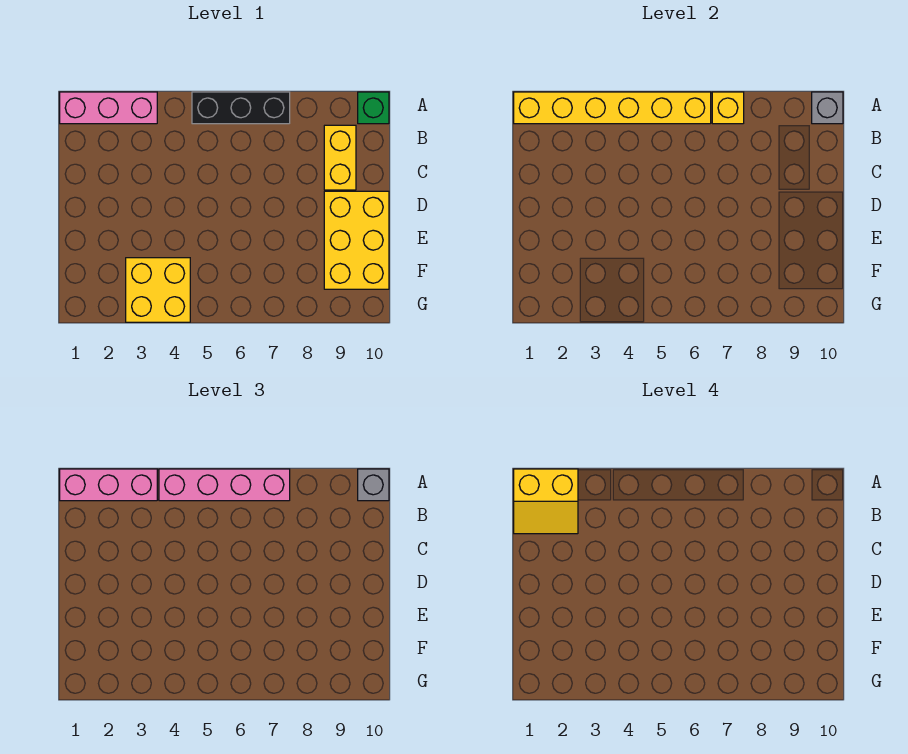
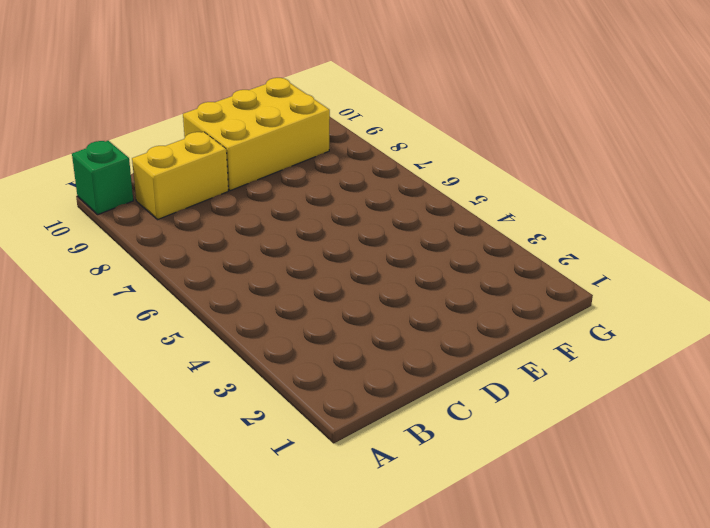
none -> pink 1x3 brick [60,92,157,124]
none -> black 1x3 brick [192,92,290,124]
none -> yellow 2x2 brick [126,258,190,322]

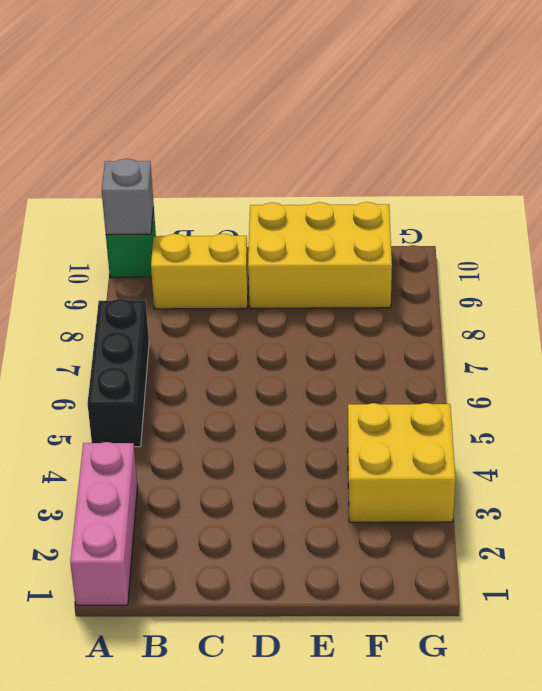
none -> yellow 1x6 brick [514,92,711,124]
none -> yellow 1x1 brick [712,92,744,124]
none -> pink 1x3 brick [60,469,157,501]

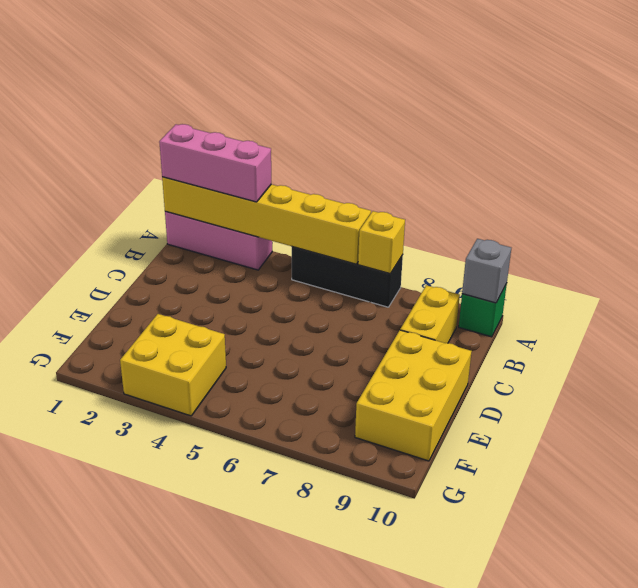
none -> pink 1x4 brick [159,469,290,501]
none -> grey 1x1 brick [358,469,389,501]
none -> yellow 2x2 slope [514,469,578,534]

